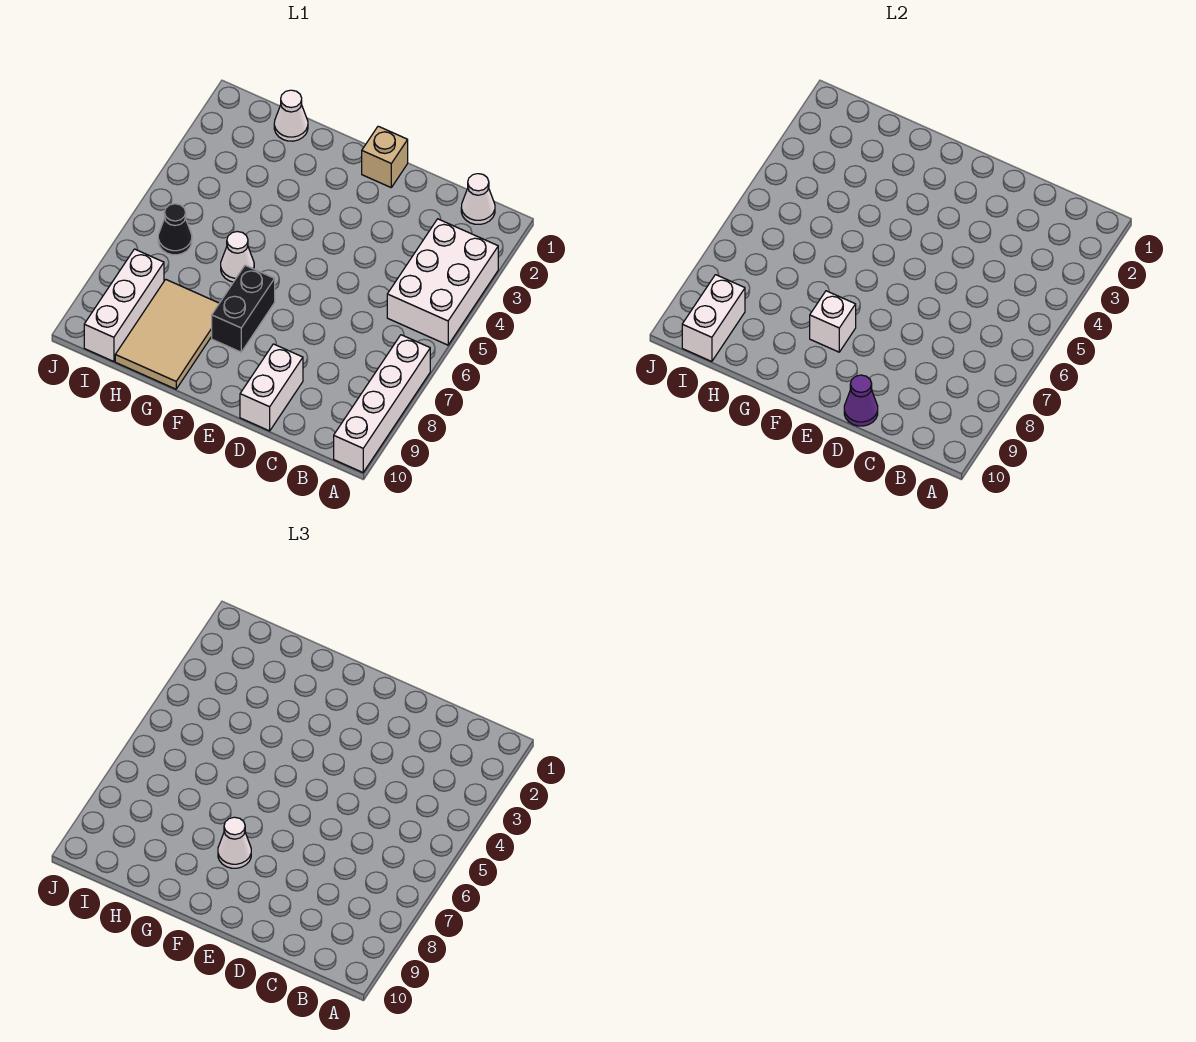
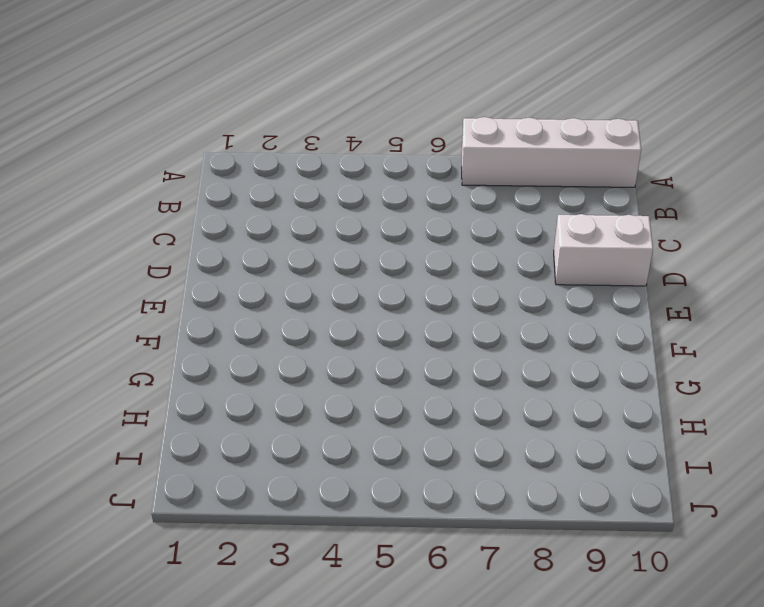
none -> white 2x3 brick [387,219,498,345]
none -> white 1x1 cone [461,174,495,224]
none -> tan 1x1 brick [362,126,408,187]

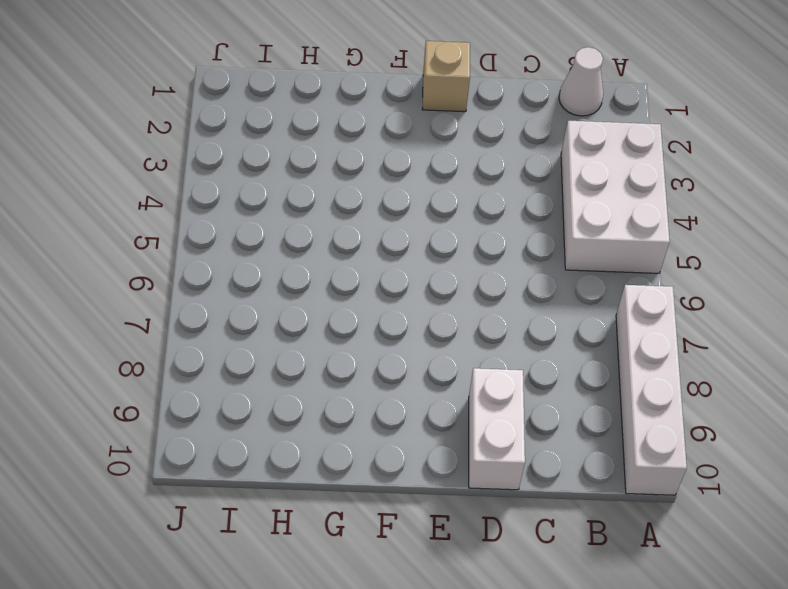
none -> black 1x2 brick [212,265,275,352]
none -> white 1x1 cone [221,232,254,282]
none -> tan 2x3 tile [115,279,219,389]

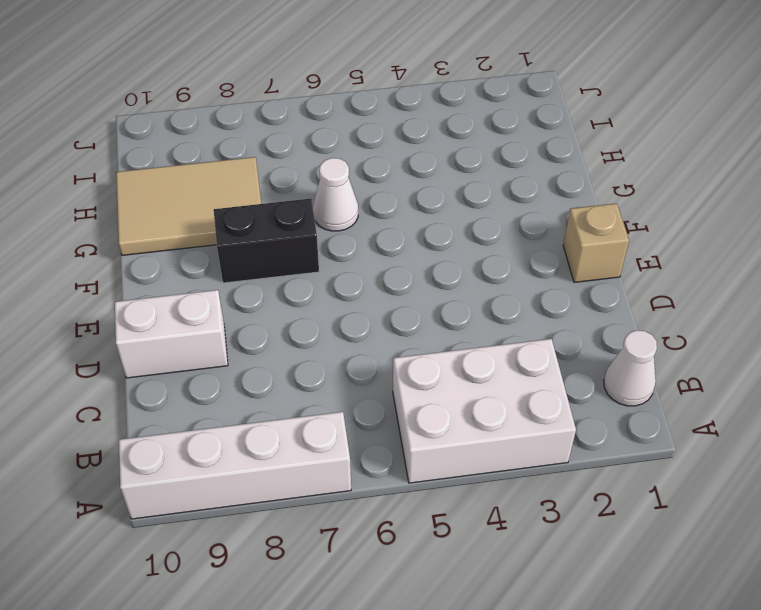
none -> white 1x1 cone [274,90,308,141]
none -> black 1x1 cone [158,204,192,255]
none -> white 1x3 brick [84,249,164,362]

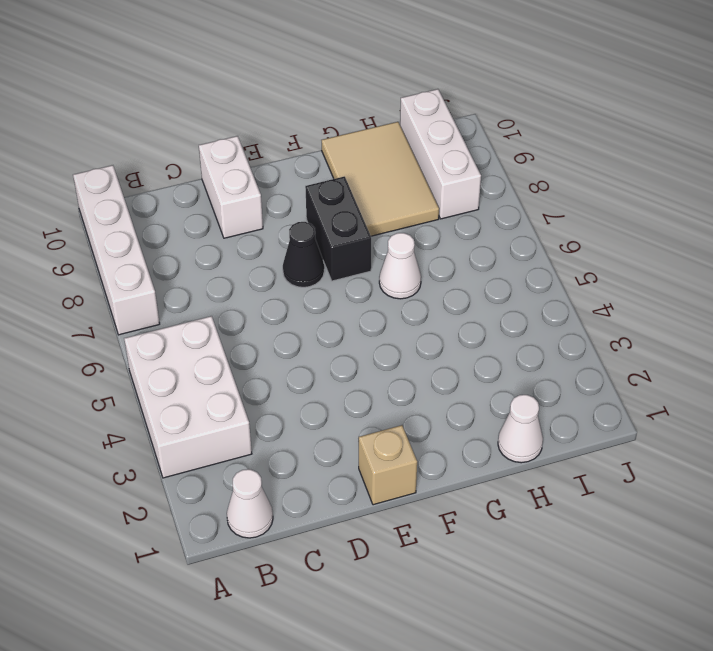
black 1x1 cone [283,222,324,287] -> black 1x1 cone moved to [158,204,192,255]
none -> purple 1x1 cone [844,375,878,426]
none -> white 1x1 brick [810,291,856,352]
none -> white 1x2 brick [682,275,745,362]

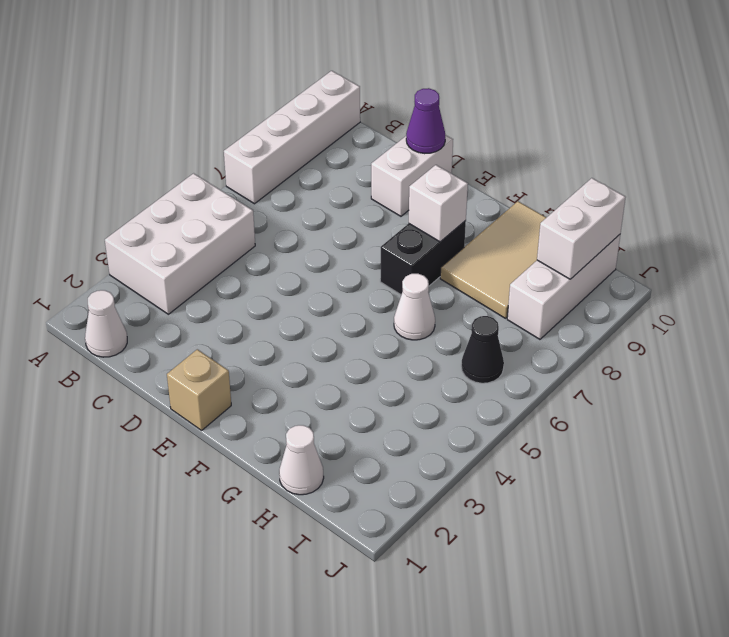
none -> white 1x1 cone [218,817,251,868]

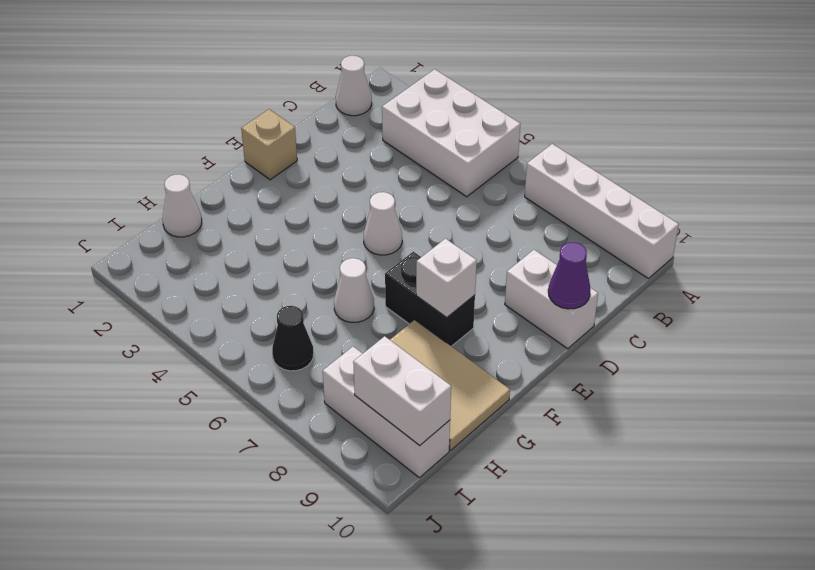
white 1x1 cone [364,192,402,255] -> white 1x1 cone moved to [218,817,251,868]

